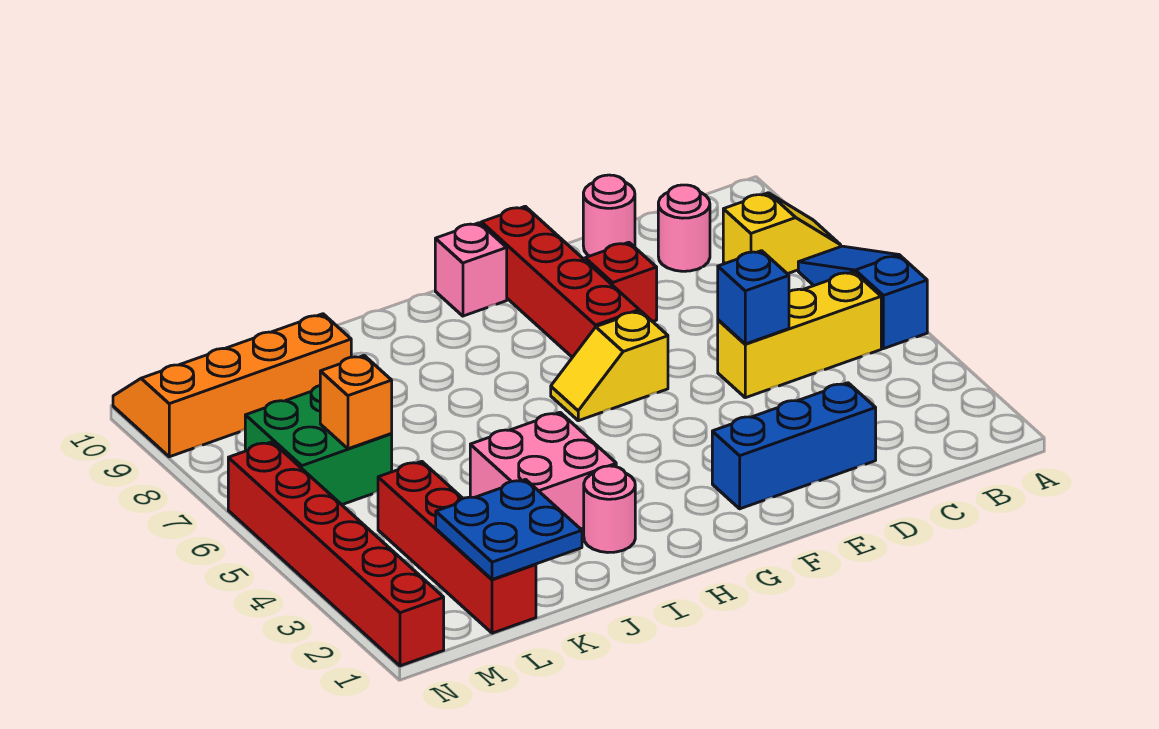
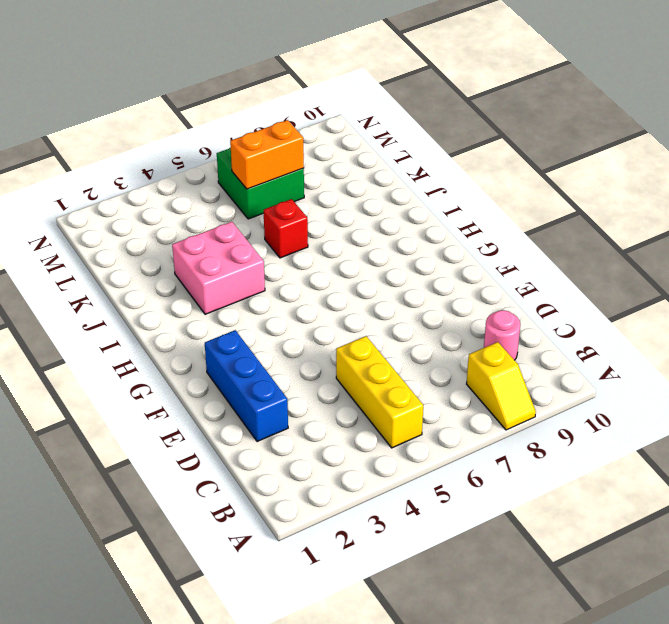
red 1x1 brick [264,199,308,258] -> red 1x1 brick moved to [585,242,657,322]
orange 1x2 brick [230,120,304,189] -> orange 1x1 brick [320,356,392,449]
none -> blue 1x3 slope [798,246,927,349]
none -> pink 1x1 round brick [583,175,635,256]
none -> yellow 1x2 slope [551,311,668,421]

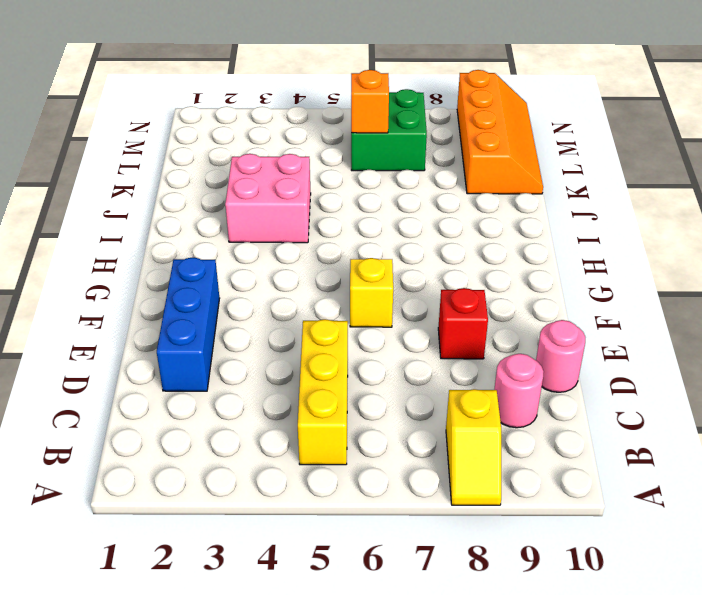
none -> blue 1x3 slope [798,246,927,349]
none -> red 1x4 brick [481,206,639,357]
none -> pink 1x1 brick [435,223,507,316]

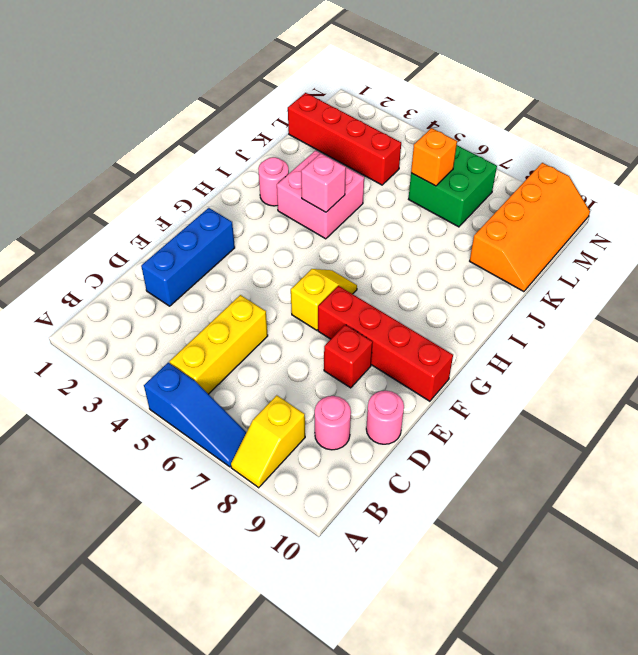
pink 1x1 brick [301,153,346,212] -> pink 1x1 brick moved to [435,223,507,316]
none -> red 1x6 brick [228,442,444,666]
none -> blue 1x1 brick [718,251,789,344]
none -> blue 2x2 plate [436,479,582,579]

